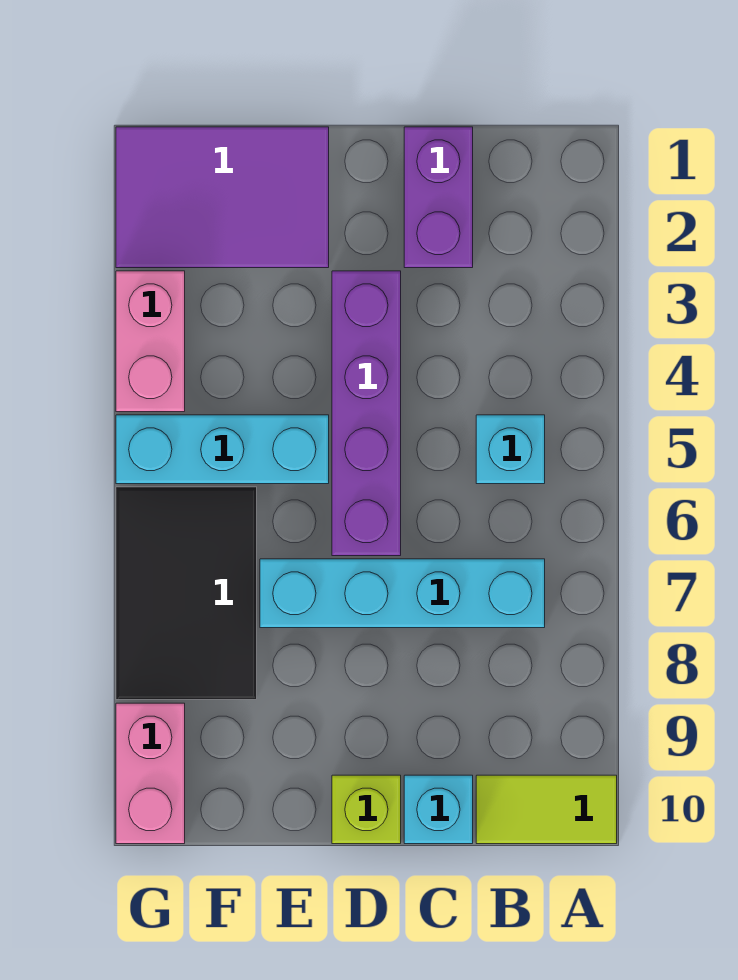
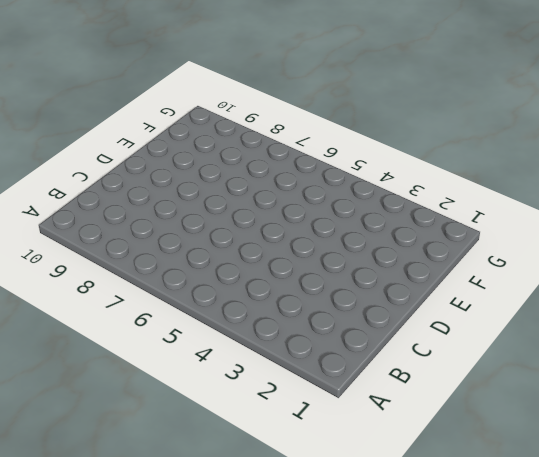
none -> lime 1x2 tile [476,775,617,844]
none -> cyan 1x1 brick [476,415,545,484]
none -> cyan 1x4 brick [260,559,545,628]

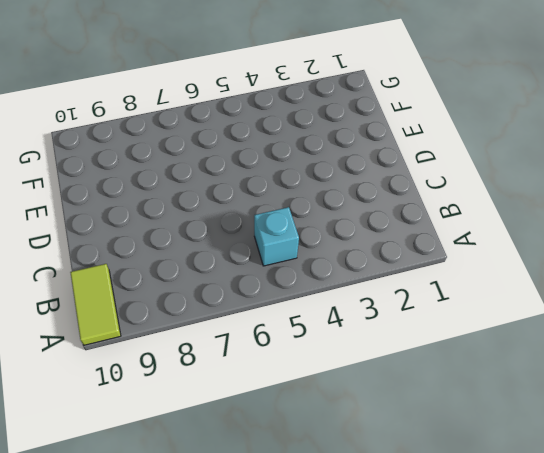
none -> cyan 1x4 brick [260,559,545,628]
none -> purple 1x2 brick [404,127,473,268]
none -> cyan 1x1 brick [404,775,473,844]

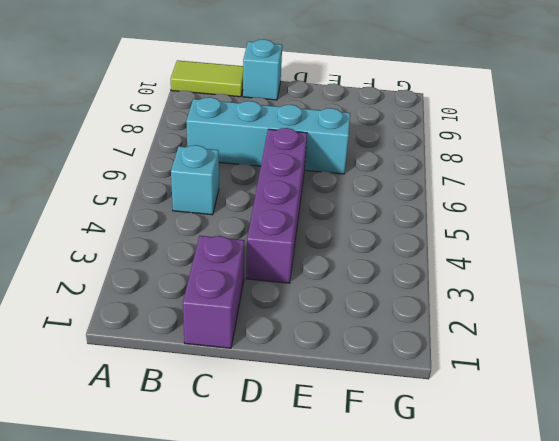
none -> lime 1x1 brick [332,775,401,844]
none -> purple 2x3 tile [116,127,329,268]
none -> cyan 1x3 brick [116,415,329,484]

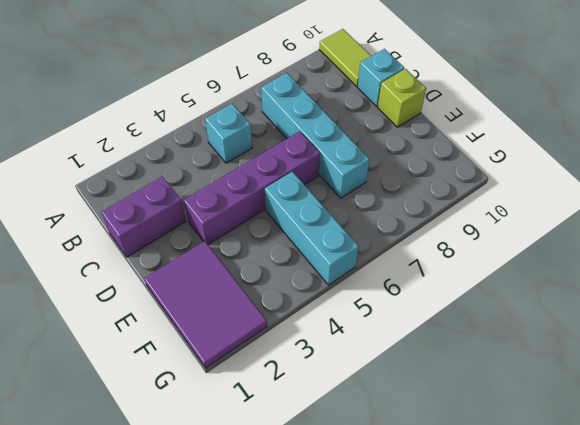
none -> black 2x3 tile [116,487,257,700]
none -> pink 1x2 brick [116,271,185,412]
none -> pink 1x2 brick [116,703,185,844]

